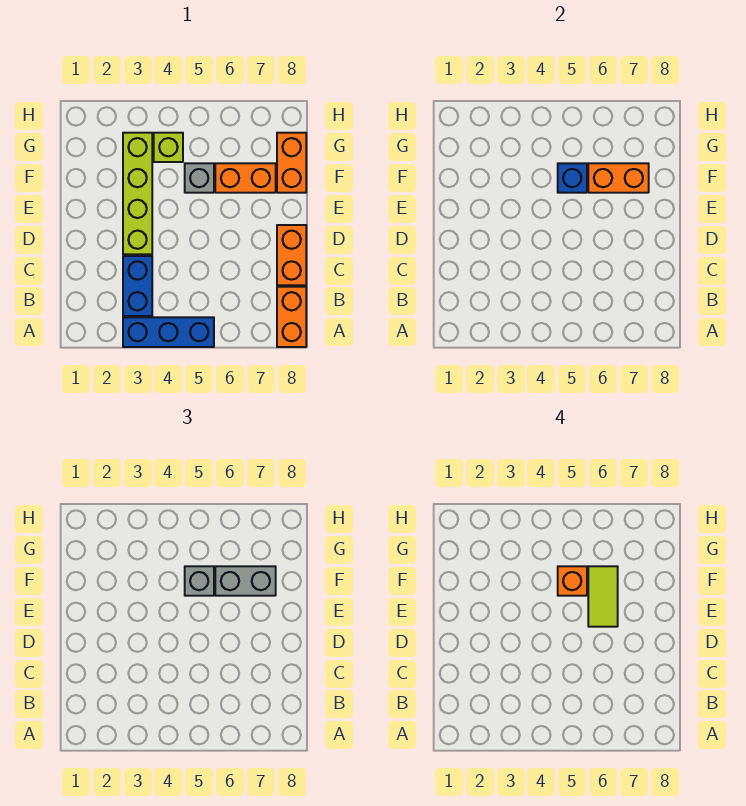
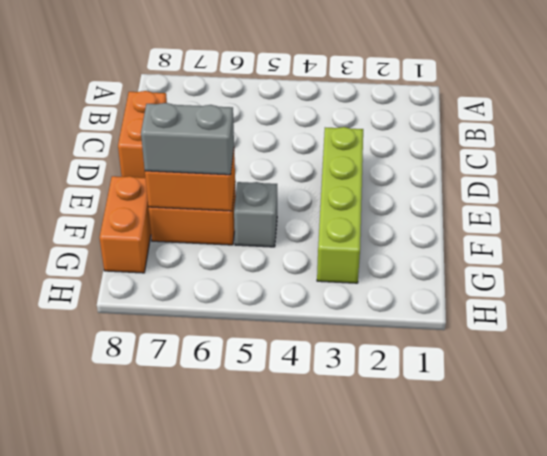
none -> blue 1x3 brick [123,317,214,347]
none -> orange 1x2 brick [277,287,306,347]
none -> blue 1x2 brick [123,256,152,316]

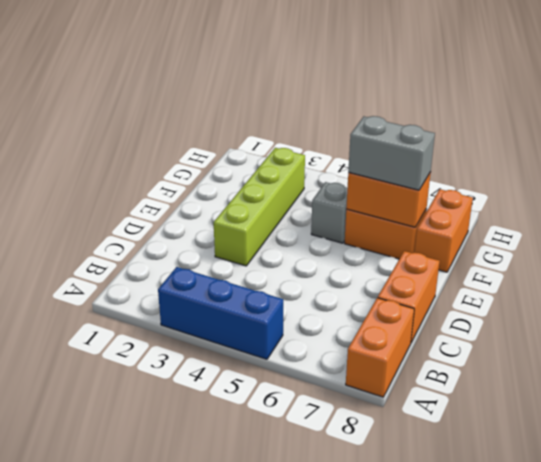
none -> blue 1x2 brick [123,256,152,316]
none -> lime 1x1 brick [154,133,183,162]
none -> blue 1x1 brick [558,163,587,193]

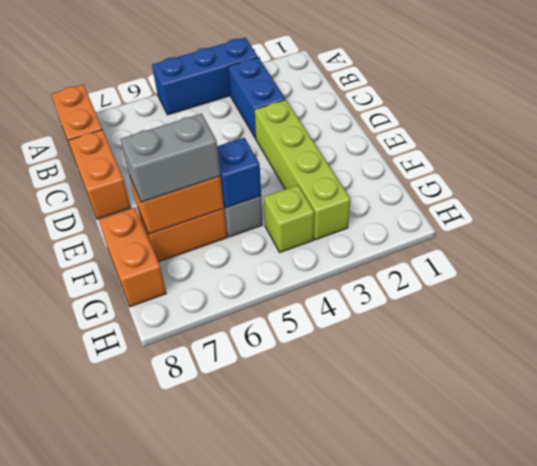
none -> grey 1x1 brick [185,566,214,596]
none -> lime 1x2 tile [588,566,618,627]
none -> orange 1x1 brick [558,566,587,596]

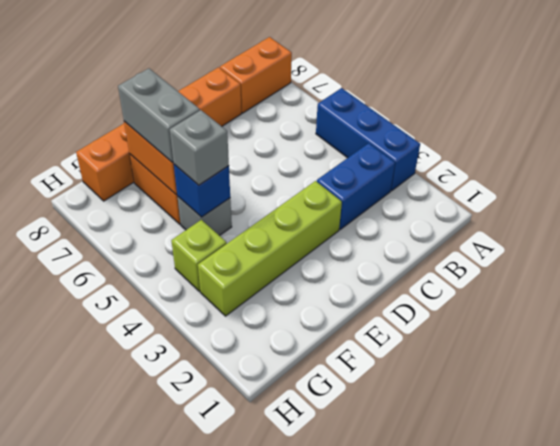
none -> lime 1x2 tile [588,566,618,627]
none -> orange 1x1 brick [558,566,587,596]

